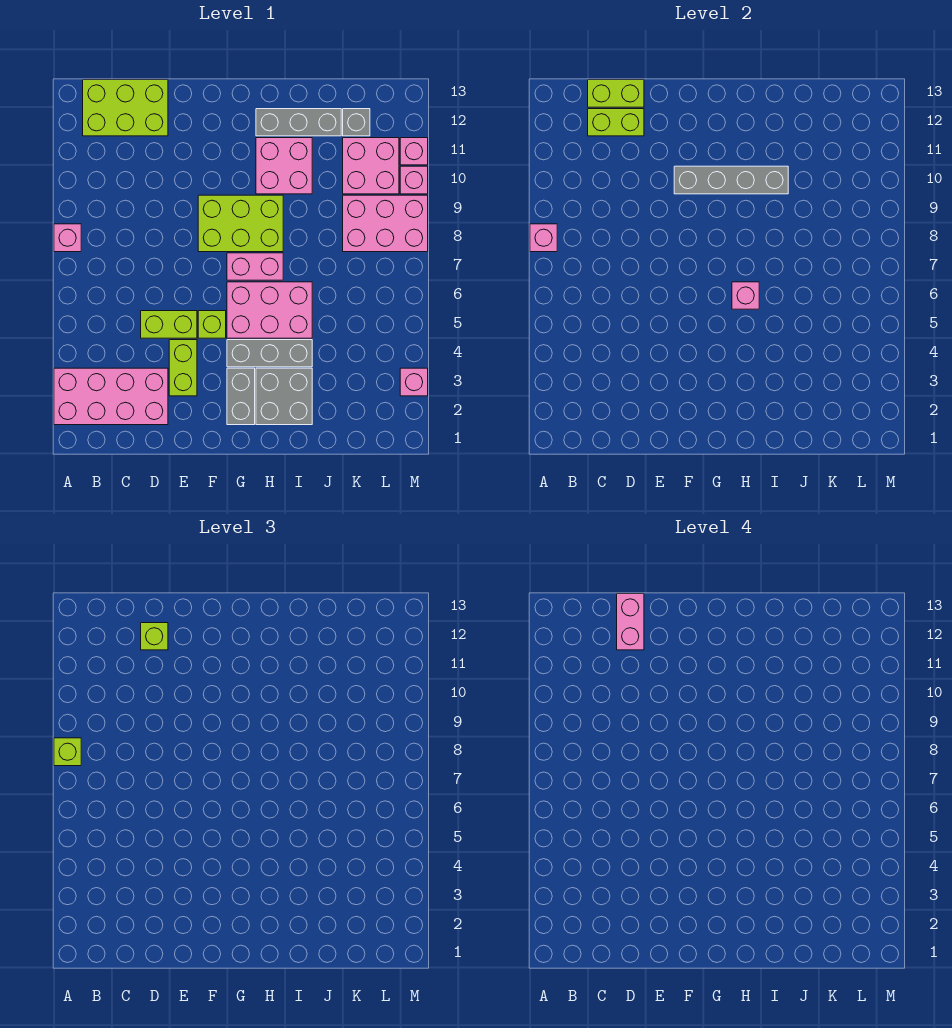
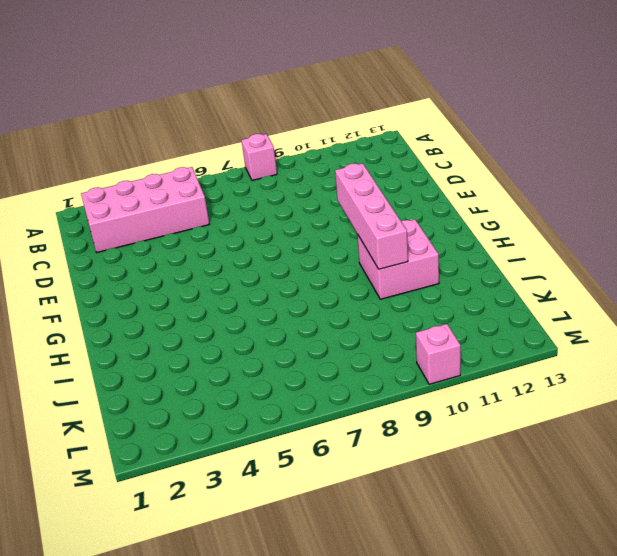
pink 2x4 brick [81,167,209,252] -> pink 2x4 brick turned to [54,368,168,425]
pink 1x4 brick [335,163,408,269] -> grey 1x4 brick [674,166,788,194]
none -> lime 2x3 brick [83,80,168,136]
none -> lime 1x2 brick [141,311,197,338]
none -> lime 1x2 brick [169,340,197,396]

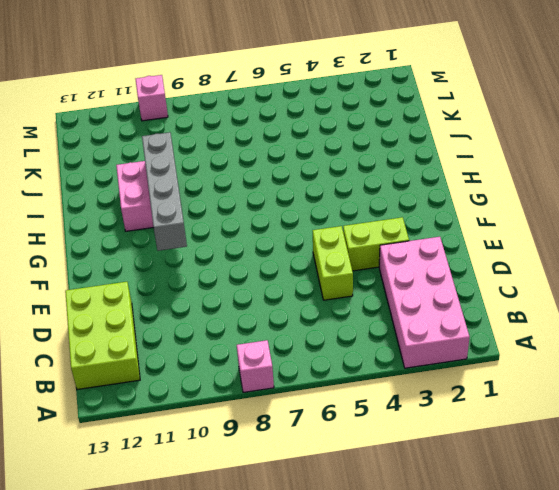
none -> lime 1x1 brick [198,311,226,338]
none -> lime 2x3 brick [198,195,283,252]
none -> grey 1x2 brick [227,368,255,425]

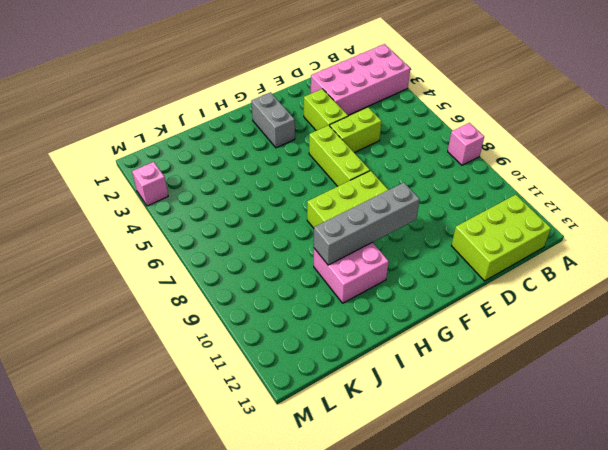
lime 1x3 brick [309,125,370,186] -> lime 1x1 brick [198,311,226,338]
none -> grey 1x3 brick [227,340,312,367]
none -> pink 2x3 brick [227,282,312,338]
none -> pink 1x2 brick [227,253,283,280]

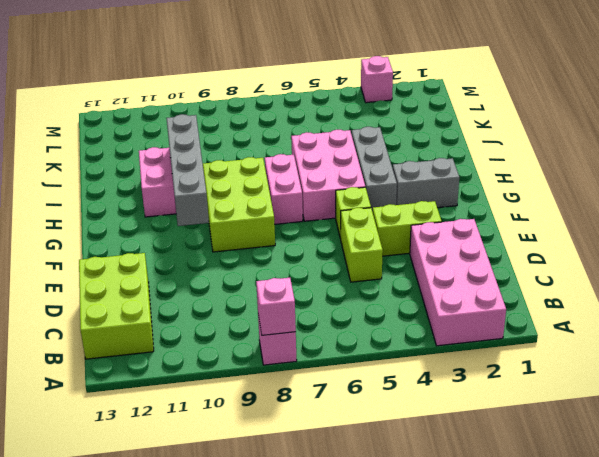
none -> grey 2x2 brick [256,368,312,425]
none -> grey 1x3 brick [256,109,341,136]
none -> pink 2x3 brick [343,195,428,252]

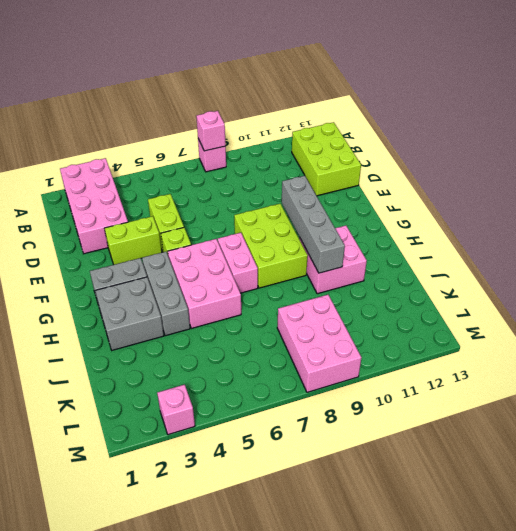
none -> grey 1x3 brick [256,109,341,136]
none -> pink 2x2 brick [343,138,399,194]
none -> grey 1x1 brick [343,109,370,136]

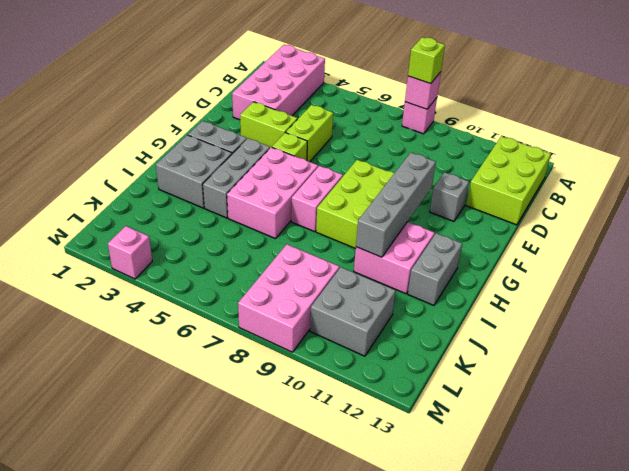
grey 1x1 brick [430,172,469,221] -> grey 1x1 brick moved to [343,109,370,136]
grey 1x2 brick [408,233,462,305] -> grey 1x3 brick [256,109,341,136]
grey 2x2 brick [310,267,396,356] -> pink 2x2 brick [343,138,399,194]
none -> pink 1x1 brick [400,166,428,194]
none -> pink 1x1 brick [400,138,428,165]
none -> lime 1x2 brick [588,109,644,136]

